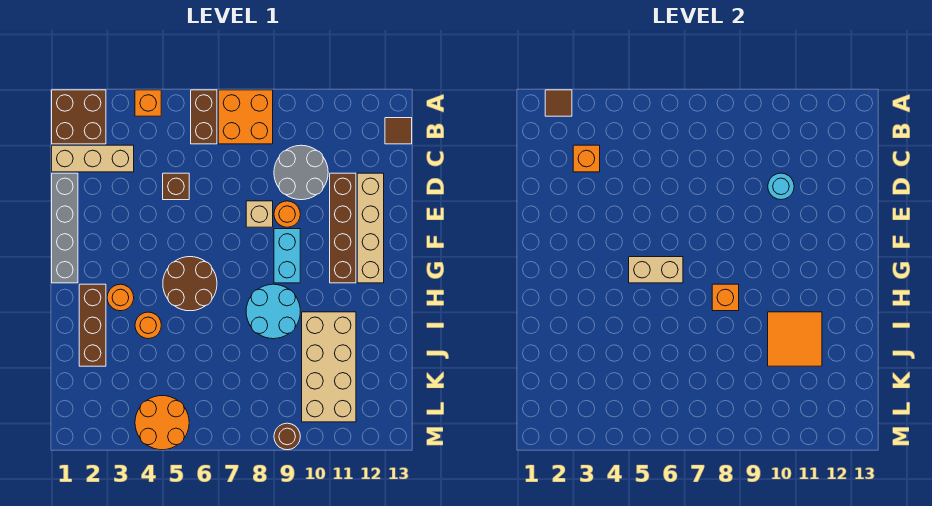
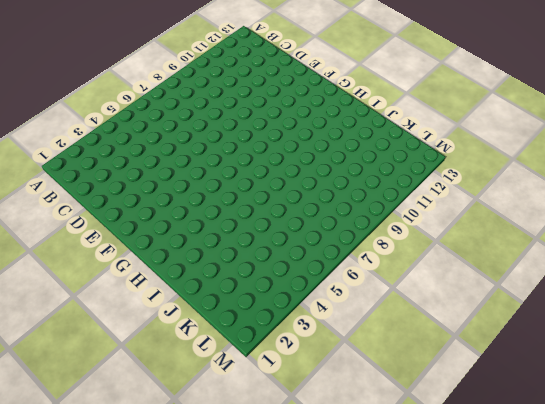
none -> brown 2x2 brick [52,90,106,144]
none -> orange 1x1 brick [135,90,161,116]
none -> brown 1x2 brick [191,90,217,144]

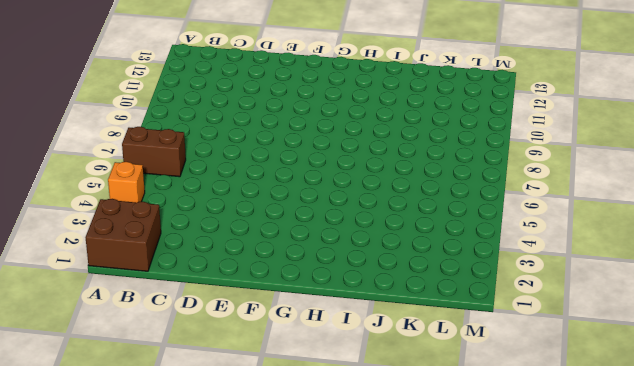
none -> orange 2x2 brick [218,90,273,144]
none -> brown 1x1 tile [385,118,412,144]
none -> tan 1x3 brick [52,145,134,172]

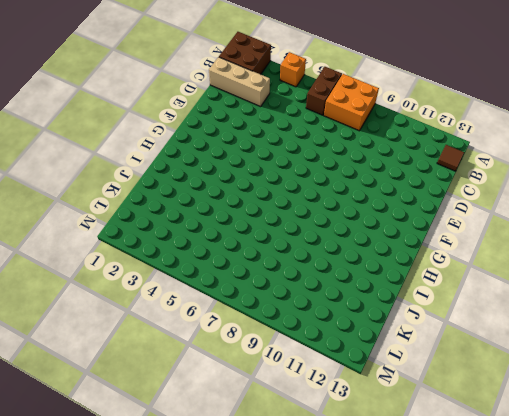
none -> grey 2x2 round brick [274,145,328,200]
none -> grey 1x4 brick [52,173,78,283]
none -> brown 1x1 brick [163,173,189,200]

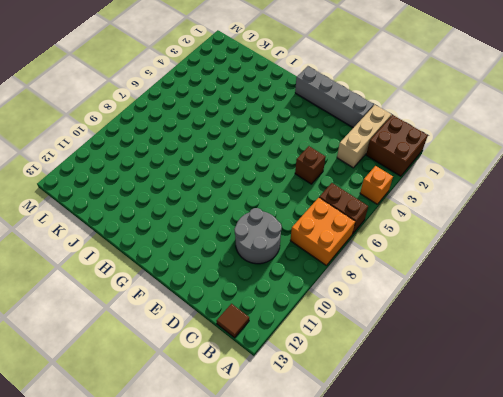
none -> brown 1x4 brick [330,173,356,283]
none -> tan 1x4 brick [357,173,384,283]
none -> tan 1x1 brick [246,201,273,227]

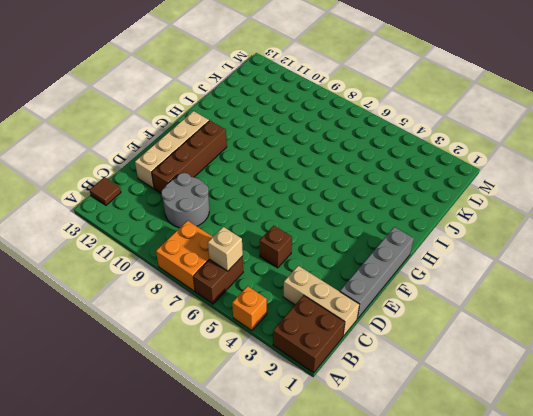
tan 1x1 brick [208,227,243,271] -> tan 1x1 brick moved to [246,201,273,227]
none -> orange 1x1 round brick [274,201,300,227]
none -> cyan 1x2 brick [274,229,300,283]
none -> brown 2x2 round brick [163,257,217,311]

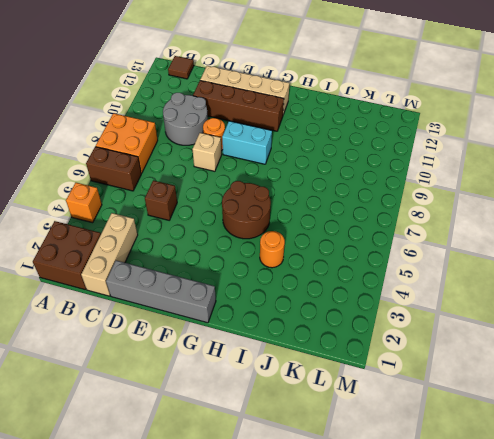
none -> brown 1x3 brick [79,284,106,366]
none -> orange 1x1 round brick [107,284,134,311]
none -> cyan 2x2 round brick [246,284,300,339]

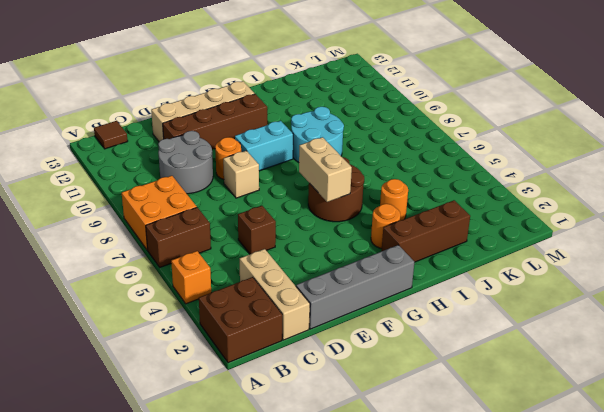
none -> tan 2x4 brick [302,312,356,422]
none -> orange 2x2 round brick [135,396,189,450]
none -> brown 1x1 round brick [274,423,300,450]

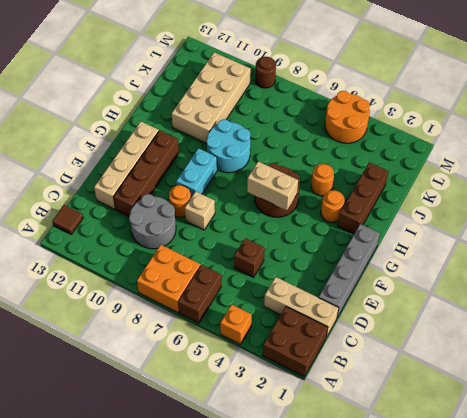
none -> brown 1x1 tile [545,90,572,116]
none -> orange 1x1 brick [573,145,600,172]
none -> cyan 1x1 round brick [768,173,794,200]

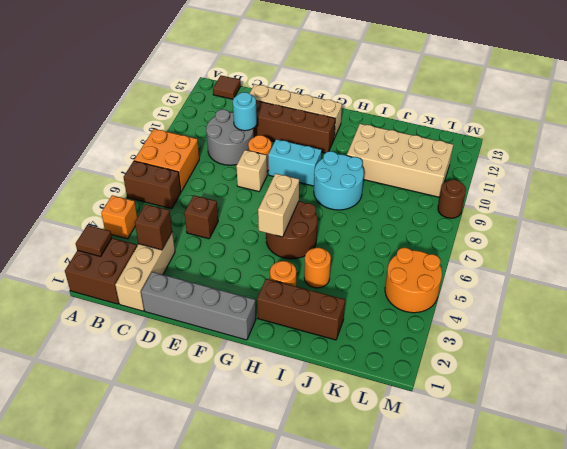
brown 1x1 brick [135,204,172,250] -> orange 1x1 brick [573,145,600,172]
none -> orange 1x1 brick [712,284,739,311]
none -> orange 2x2 tile [768,312,822,366]

